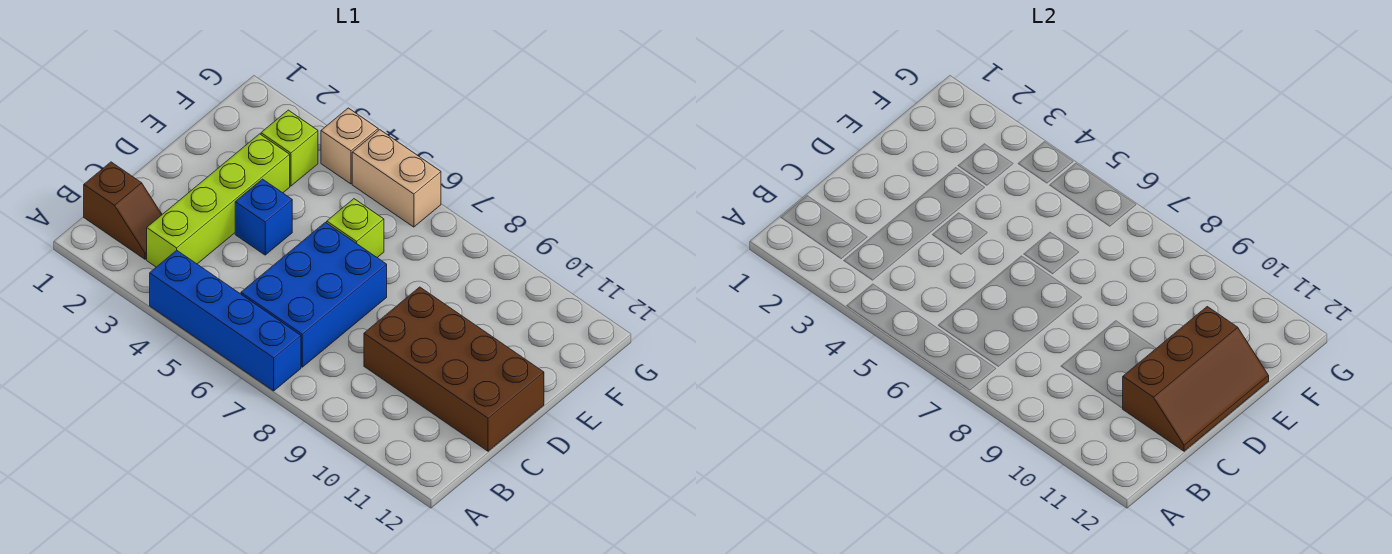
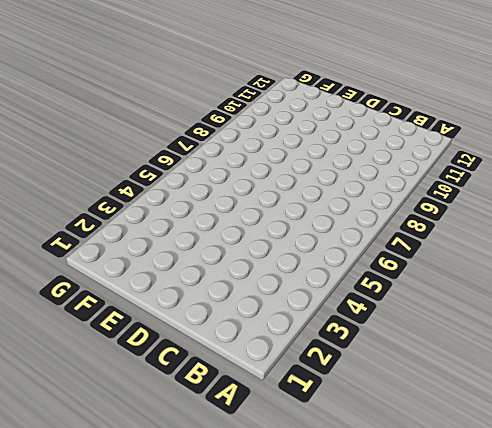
none -> blue 1x4 brick [150,250,301,391]
none -> brown 1x2 slope [84,162,162,259]

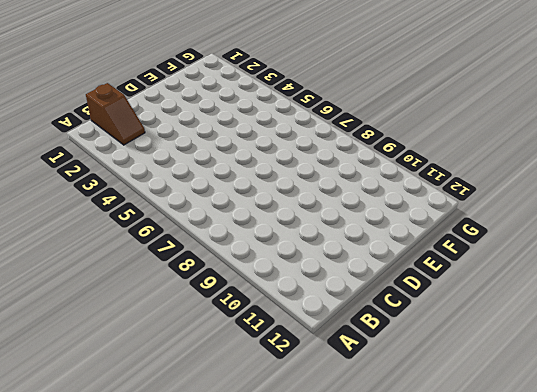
none -> blue 1x4 brick [150,250,301,391]
none -> lime 1x4 brick [147,134,290,267]

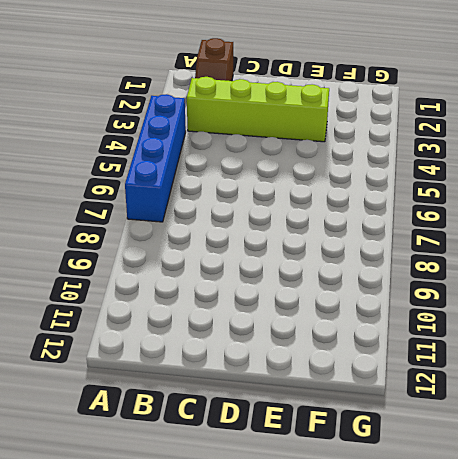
none -> blue 2x3 brick [241,222,387,367]
none -> brown 2x4 brick [364,287,544,451]

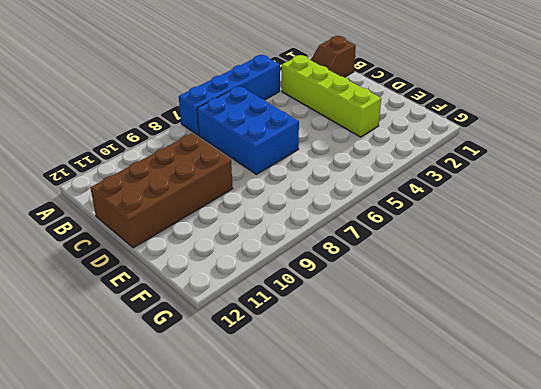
none -> blue 1x1 brick [235,179,292,255]
none -> lime 1x1 brick [327,199,384,257]

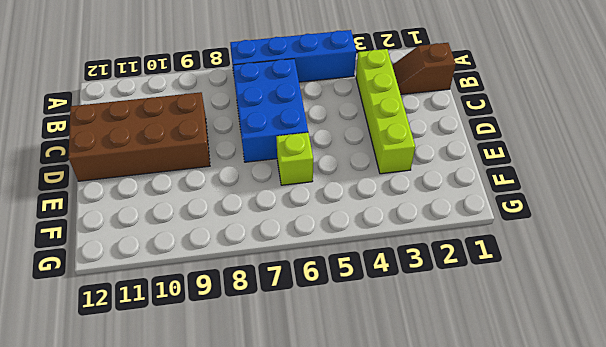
none -> blue 1x1 brick [235,179,292,255]
none -> lime 1x1 brick [261,110,318,186]

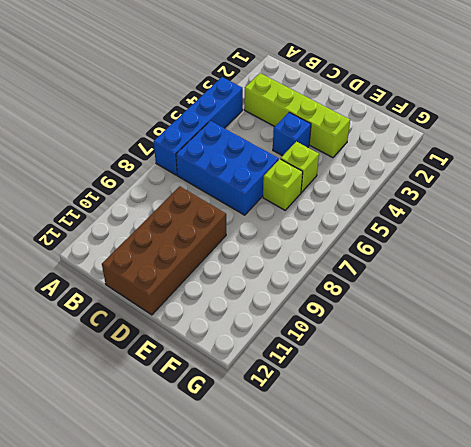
lime 1x1 brick [281,142,319,192] -> lime 1x1 brick moved to [261,110,318,186]
none -> brown 1x2 slope [84,162,162,259]
none -> tan 1x1 brick [321,108,378,184]

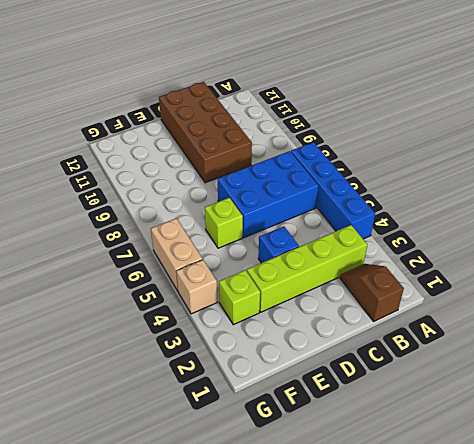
none -> brown 2x3 slope [1122,307,1269,451]

